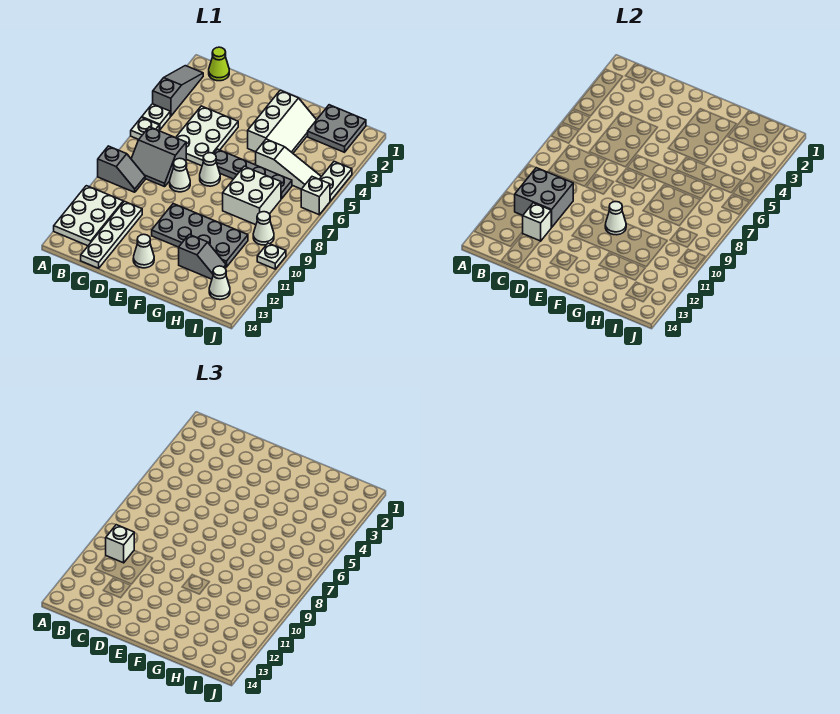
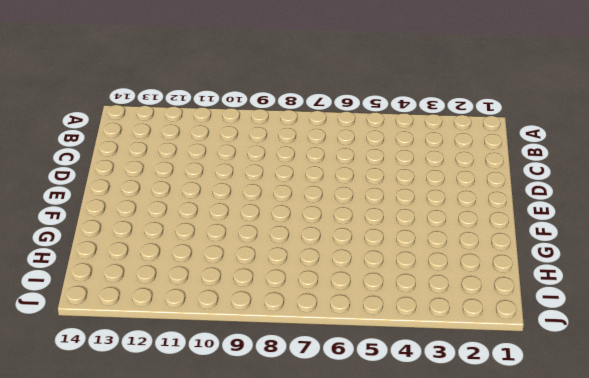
none -> grey 1x3 slope [153,66,203,116]
none -> white 1x1 plate [142,104,170,130]
none -> white 1x1 plate [131,117,159,139]

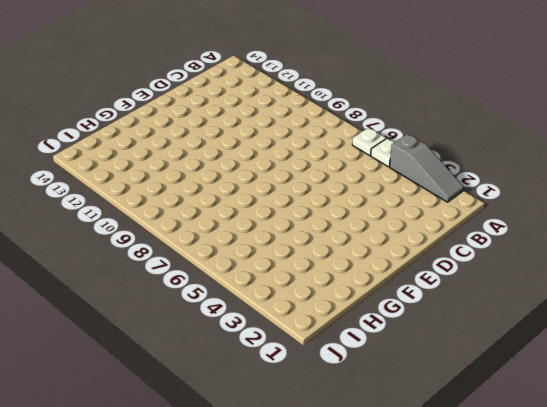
none -> grey 1x2 slope [98,146,145,192]
none -> white 2x3 plate [54,186,123,246]
none -> lime 1x1 cone [209,47,229,81]

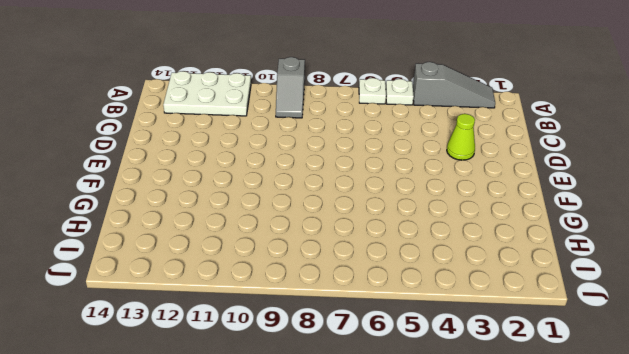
lime 1x1 cone [447,114,475,160] -> lime 1x1 cone moved to [209,47,229,81]
none -> grey 2x2 slope [131,127,186,187]
none -> white 2x3 plate [176,106,238,166]
none -> white 1x4 plate [81,201,142,268]

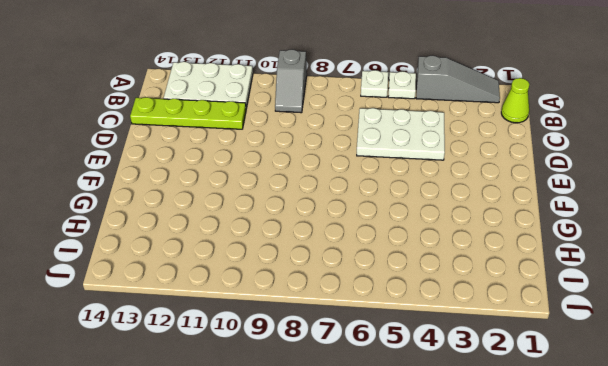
lime 1x4 plate [130,97,246,129] -> white 1x4 plate [81,201,142,268]
none -> grey 2x2 slope [131,127,186,187]
none -> white 1x1 cone [170,158,190,192]
none -> grey 1x4 plate [214,149,292,199]

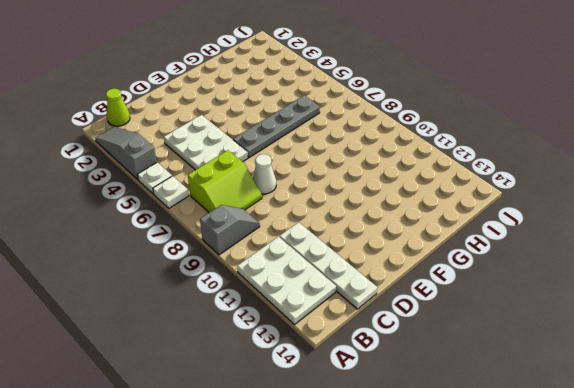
lime 2x2 slope [188,150,262,213] -> grey 2x2 slope [131,127,186,187]
none -> white 1x1 cone [200,153,220,186]
none -> grey 2x4 plate [152,204,248,267]
none -> white 1x1 cone [133,234,154,268]

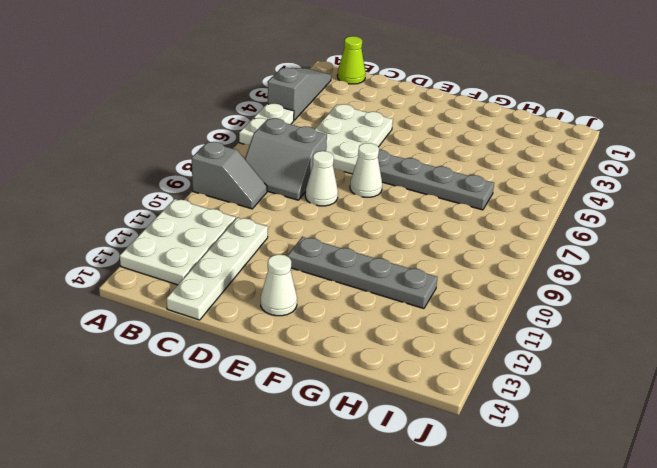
grey 1x4 plate [287,237,437,309] -> grey 2x4 plate [152,204,248,267]
none -> white 2x3 slope [248,90,316,153]
none -> white 1x3 slope [256,139,321,189]
none -> white 2x2 brick [223,166,281,225]

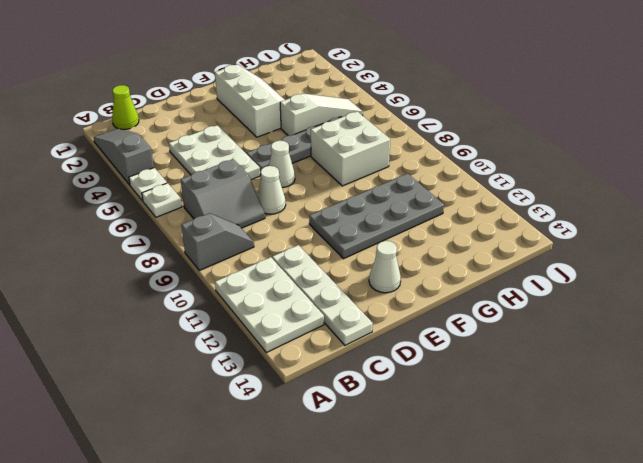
none -> grey 1x2 slope [179,235,226,279]
none -> grey 2x2 plate [308,105,366,152]
none -> white 1x1 cone [253,212,274,245]

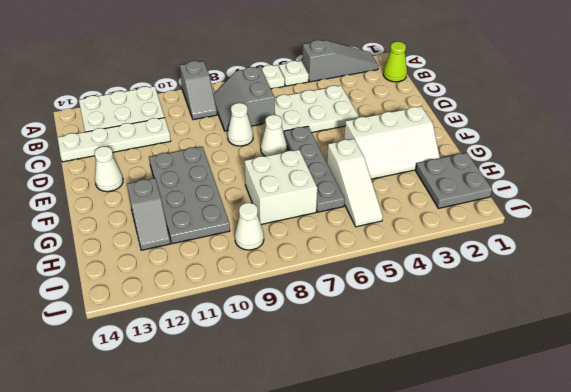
none -> white 1x1 cone [209,266,230,300]
none -> white 1x2 plate [319,162,352,201]
none -> white 1x1 brick [301,177,330,215]

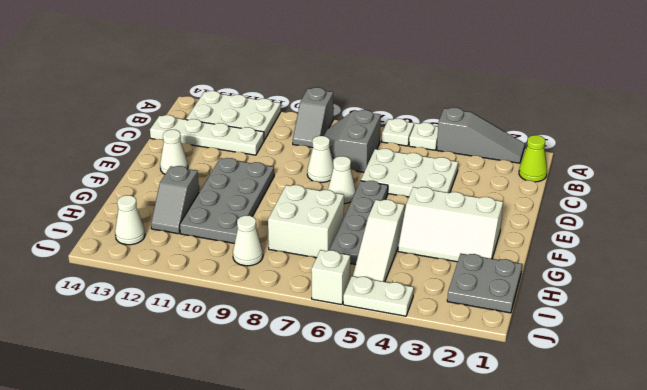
none -> white 1x1 plate [257,243,286,269]
none -> grey 2x2 brick [515,168,573,227]
none -> white 1x1 brick [523,203,552,241]

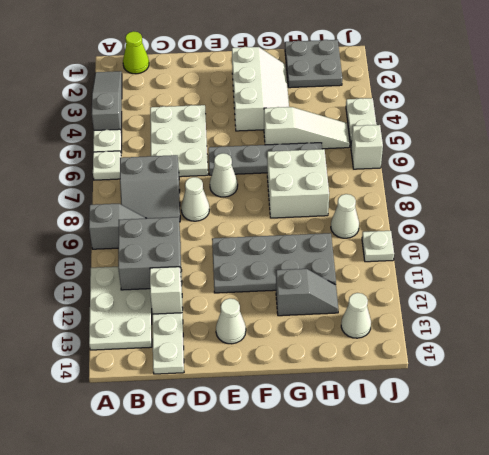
none -> white 1x1 cone [605,202,626,235]
none -> white 1x1 brick [106,525,134,563]

